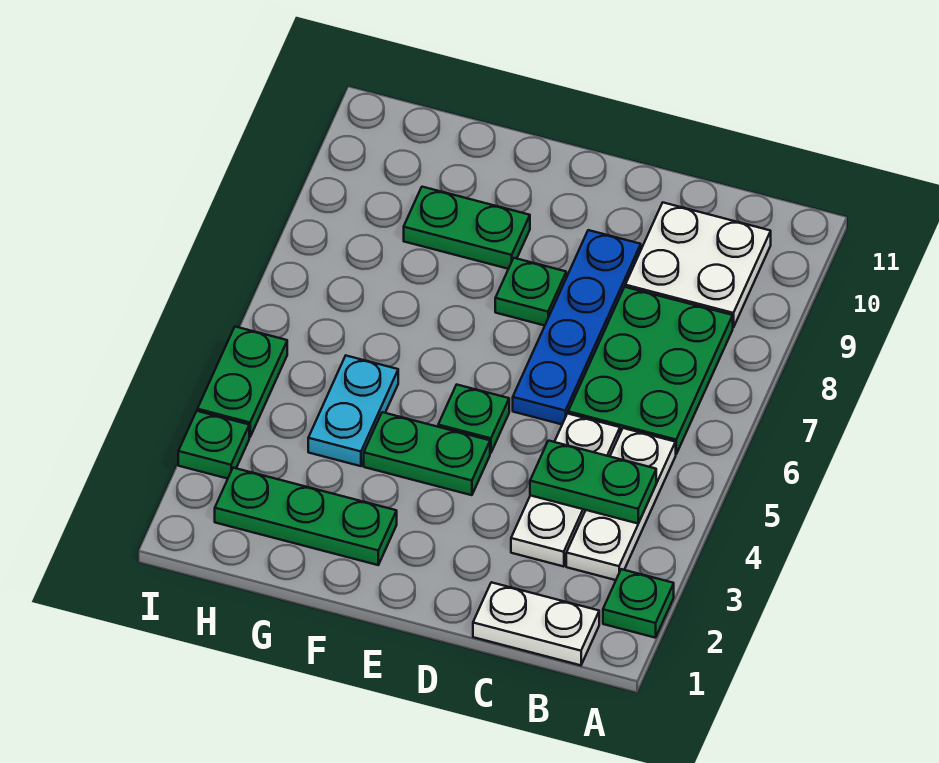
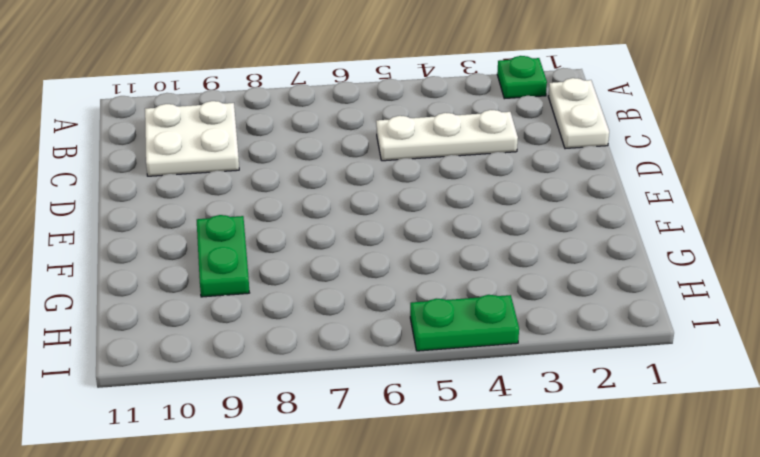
none -> white 1x3 plate [566,428,676,580]
none -> green 2x3 plate [568,287,733,454]
none -> blue 1x4 plate [513,230,641,424]

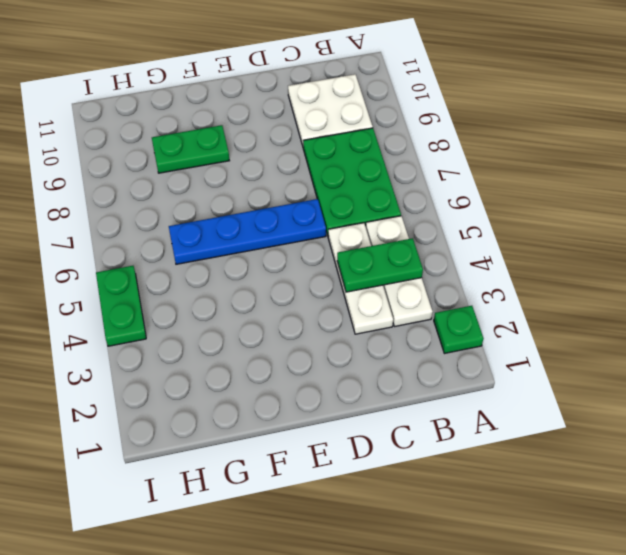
blue 1x4 plate [169,199,326,264] -> blue 1x4 plate turned to [513,230,641,424]
none -> white 1x2 plate [473,582,599,665]
none -> green 1x2 plate [364,412,490,495]
none -> green 1x1 plate [438,385,509,453]

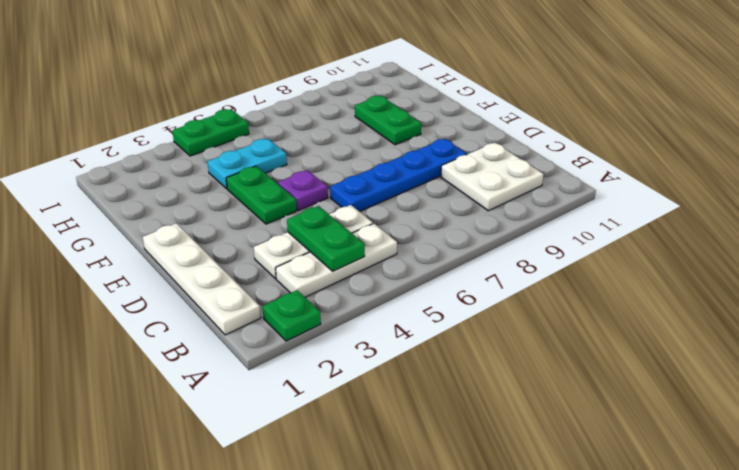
white 1x4 plate [143,223,261,335] -> white 1x2 plate [473,582,599,665]
purple 1x1 plate [278,170,328,210] -> green 1x1 plate [438,385,509,453]
none -> green 2x3 plate [568,287,733,454]
none -> green 1x1 plate [495,258,566,326]
none -> green 1x3 plate [215,468,397,565]

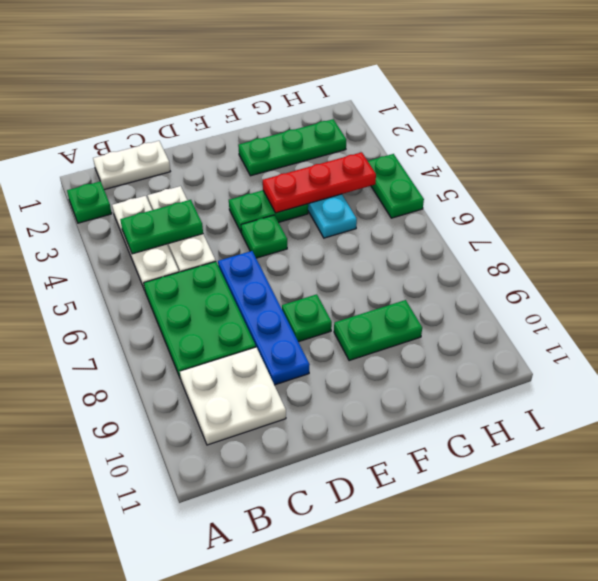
red 1x3 plate [263,152,376,213] -> none
none -> green 1x1 plate [178,411,249,479]

